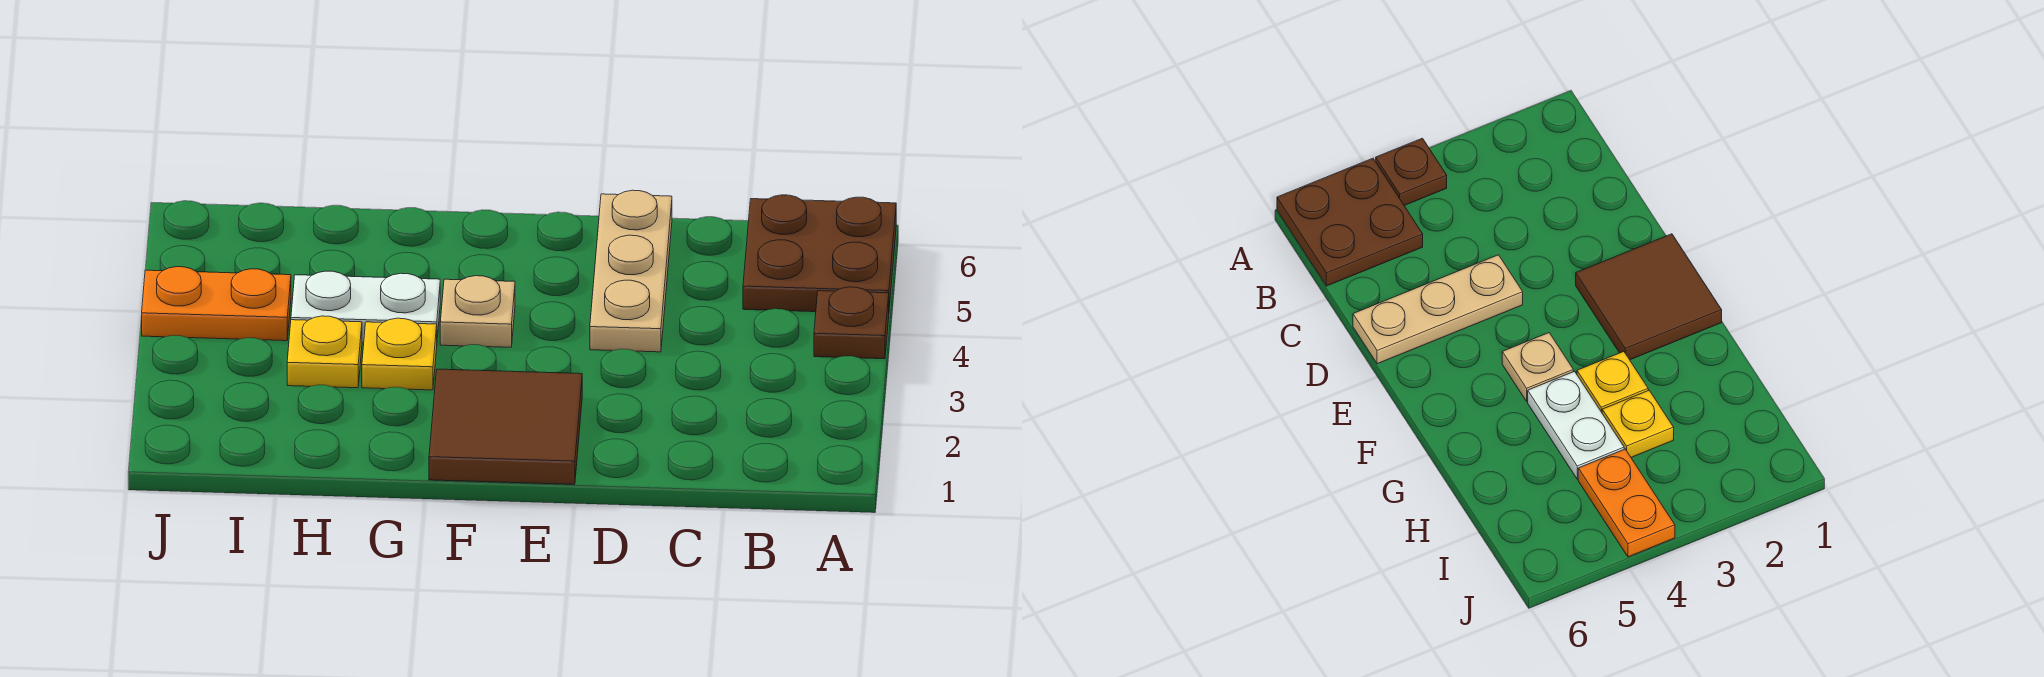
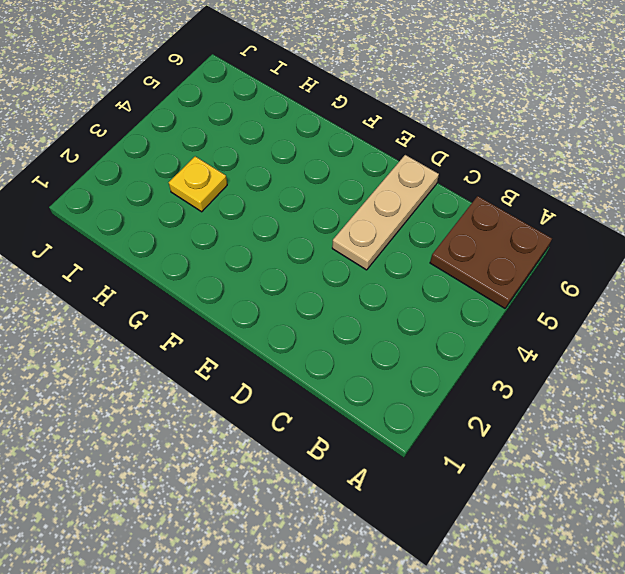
none -> brown 1x1 plate [814,287,889,359]
none -> brown 2x2 tile [429,369,582,484]

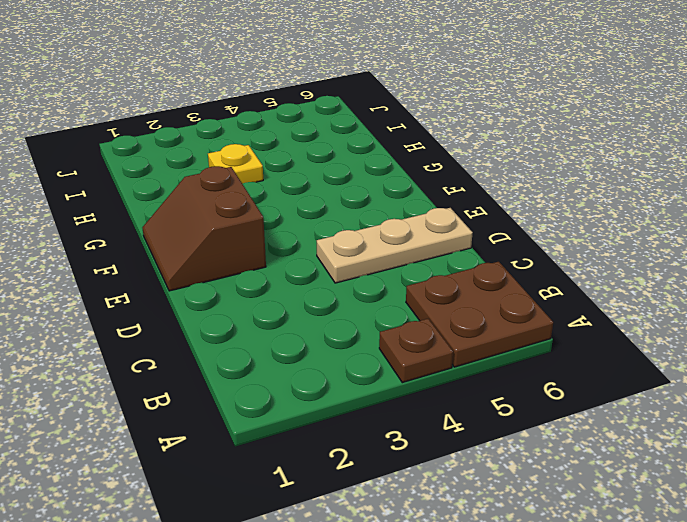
brown 2x2 slope [142,166,266,291] -> brown 2x2 tile [429,369,582,484]
none -> tan 1x1 plate [440,276,515,347]
none -> yellow 1x1 plate [362,318,437,390]

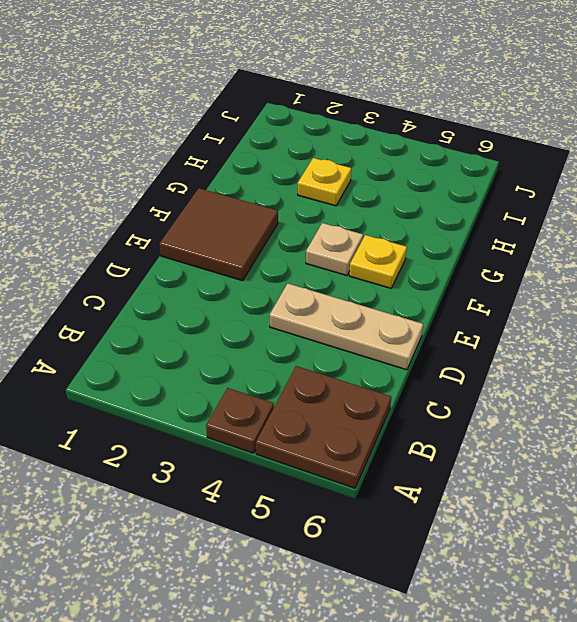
yellow 1x1 plate [349,235,407,288] -> yellow 1x1 plate moved to [362,318,437,390]
none -> white 1x2 plate [291,271,440,343]
none -> orange 1x2 plate [142,267,291,341]

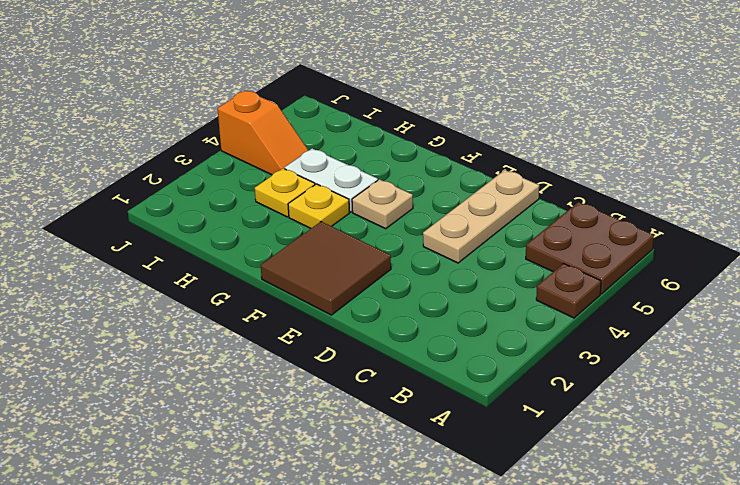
orange 1x2 slope [218,90,309,175] -> orange 1x2 plate [142,267,291,341]

